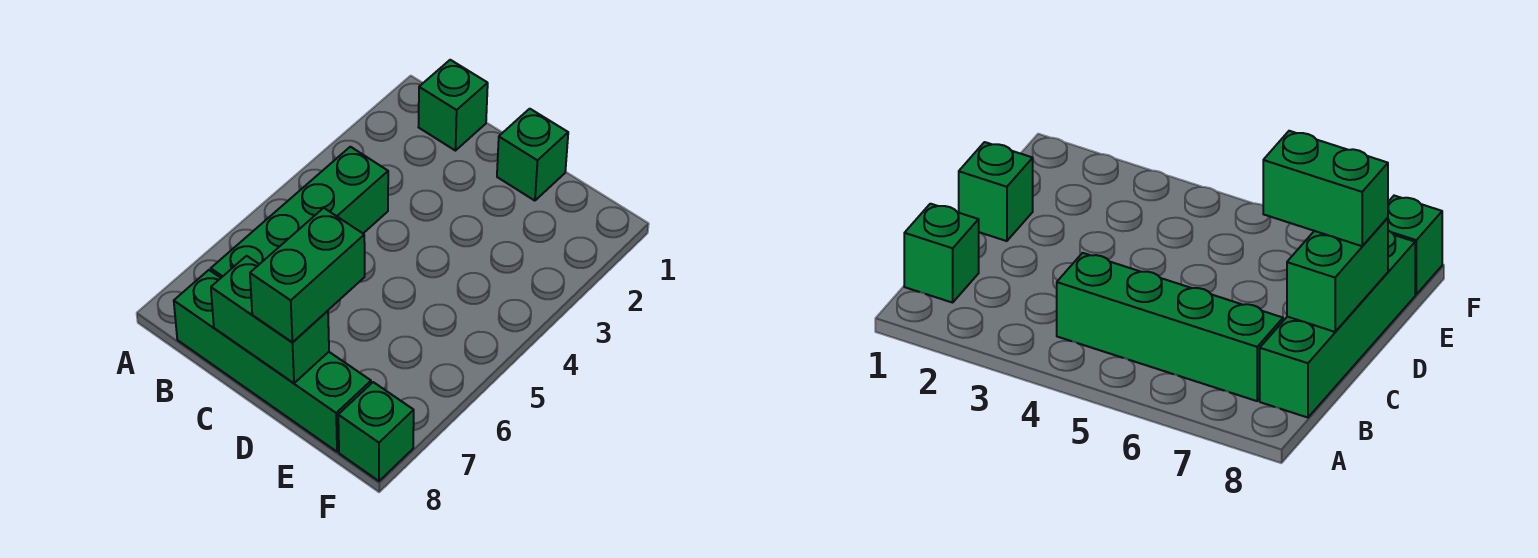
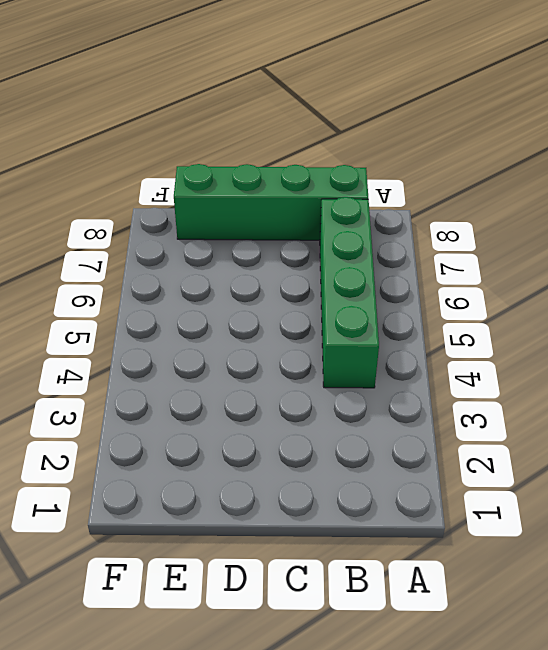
none -> green 1x1 brick [419,60,488,151]
none -> green 1x1 brick [497,109,568,201]

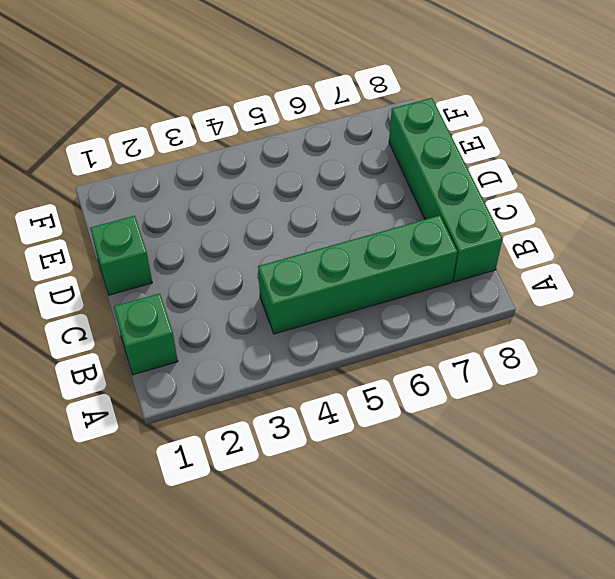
none -> green 1x1 brick [338,382,414,481]
none -> green 1x2 brick [211,256,329,383]

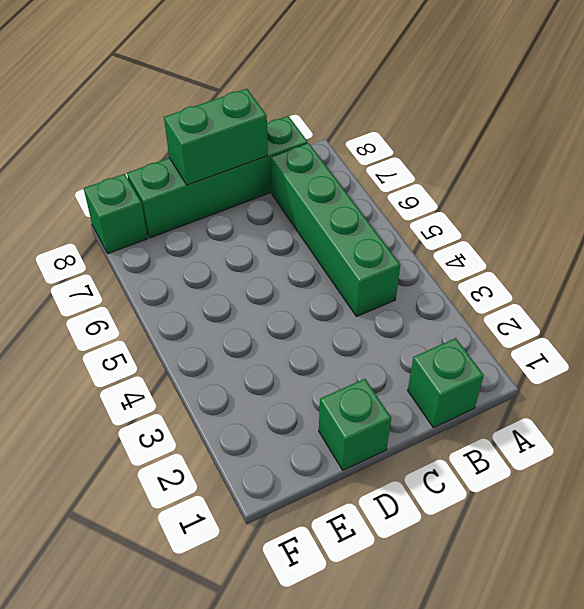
none -> green 1x2 brick [250,208,365,343]

